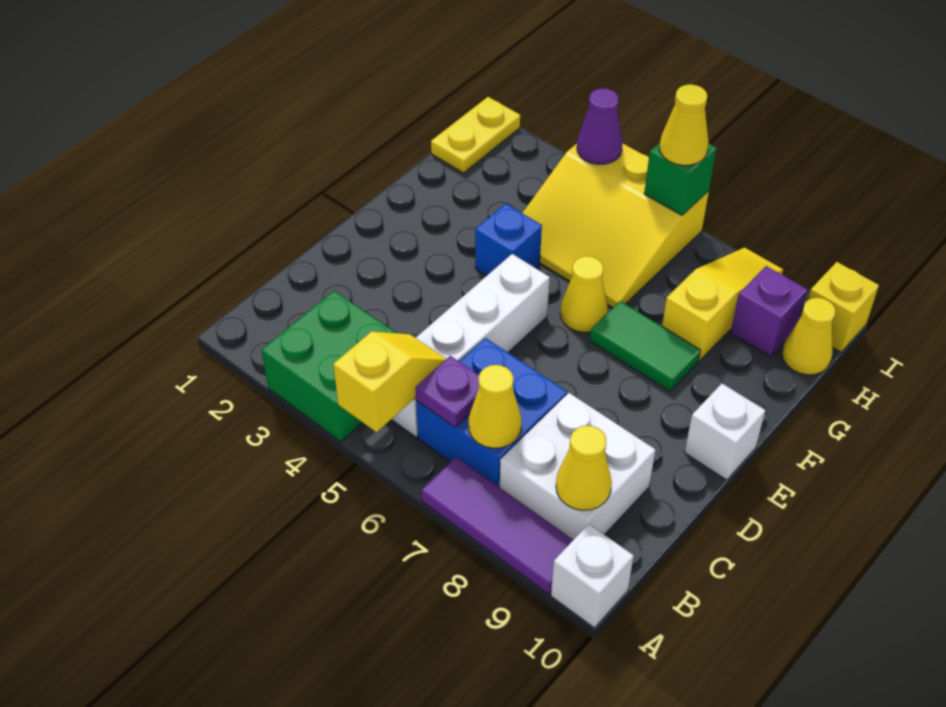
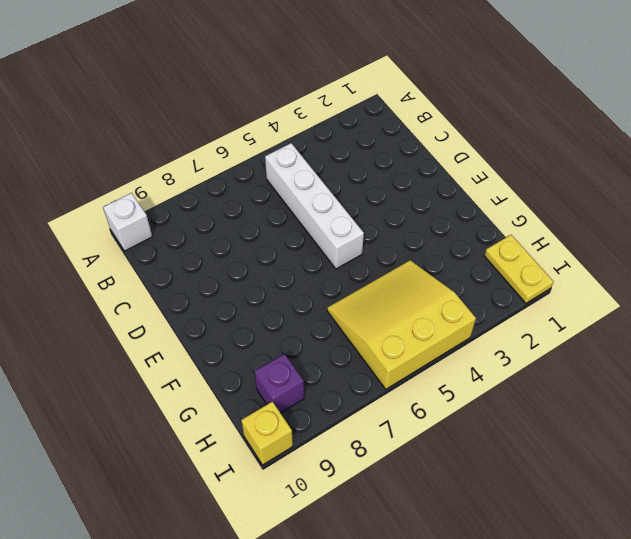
none -> green 2x2 brick [261,291,396,442]
none -> purple 1x3 tile [422,457,573,594]
none -> blue 2x2 brick [416,338,567,487]

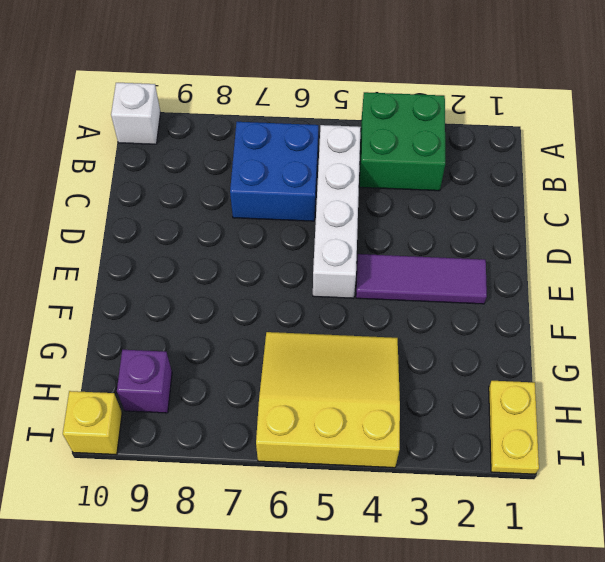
purple 1x3 tile [356,254,487,304] -> purple 1x3 tile moved to [422,457,573,594]
none -> white 2x2 brick [500,393,656,540]
none -> white 1x1 brick [685,384,765,480]
none -> blue 1x1 brick [475,203,542,276]

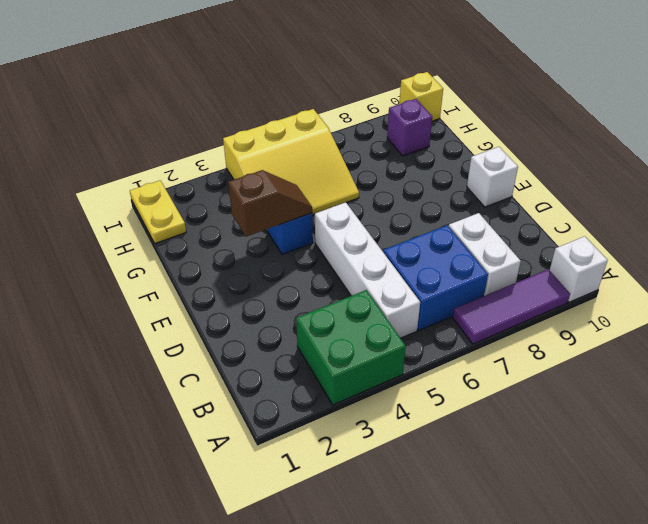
white 1x2 brick [449,213,521,296] -> white 2x2 brick [500,393,656,540]
brown 1x2 slope [228,170,312,237] -> none
none -> yellow 1x1 cone [560,256,608,332]
none -> green 1x2 tile [590,301,700,391]
none -> yellow 1x3 slope [662,248,783,361]

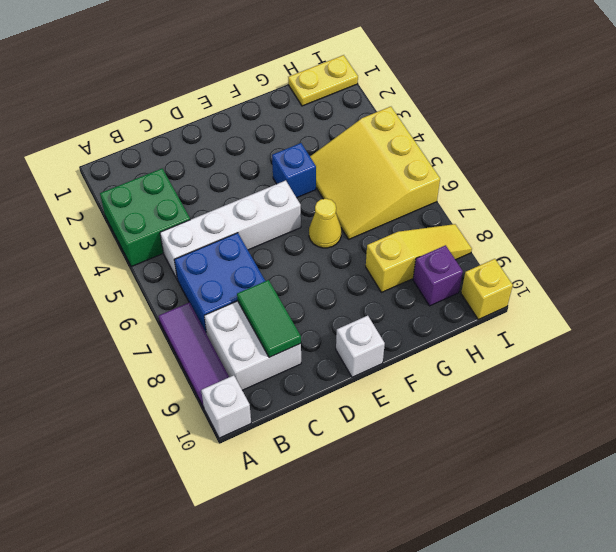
green 1x2 tile [237,280,301,357] -> green 1x2 tile moved to [590,301,700,391]
none -> yellow 1x1 cone [782,298,836,375]
none -> yellow 1x2 slope [333,331,446,432]
none -> purple 1x1 plate [415,356,479,427]

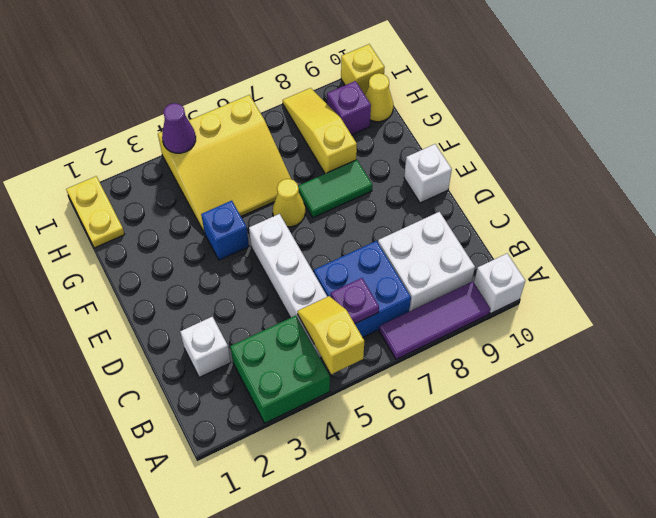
white 1x1 brick [180,317,231,377] -> none
none -> yellow 1x1 cone [469,365,522,448]
none -> yellow 1x1 cone [556,426,612,510]
none -> green 1x1 brick [644,143,717,215]

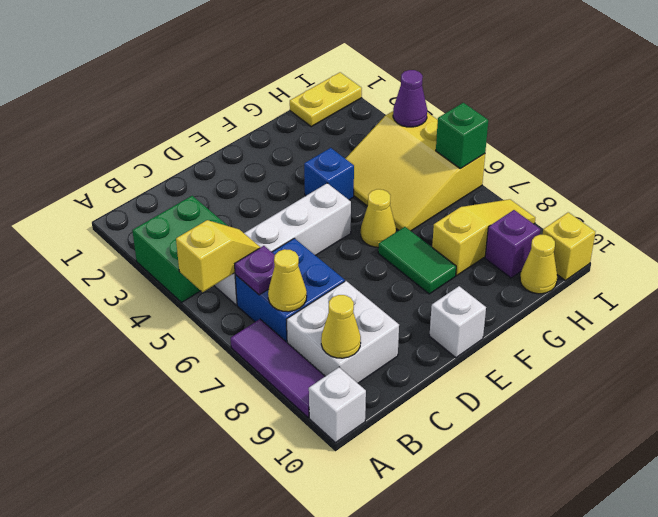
none -> yellow 1x1 cone [659,84,709,165]

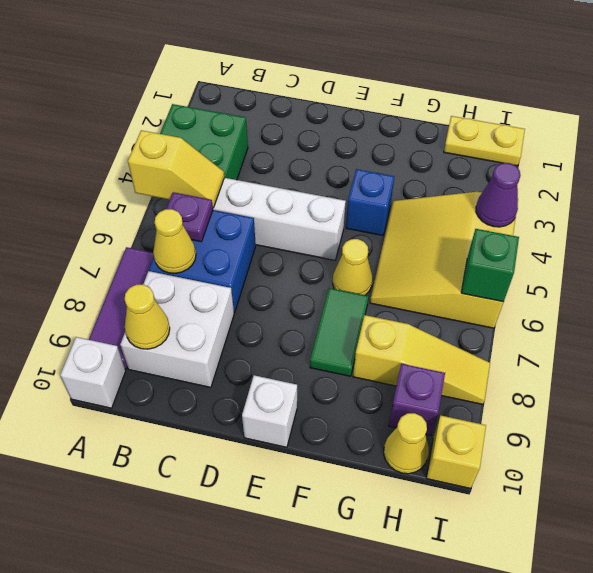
none -> yellow 1x1 cone [659,84,709,165]

